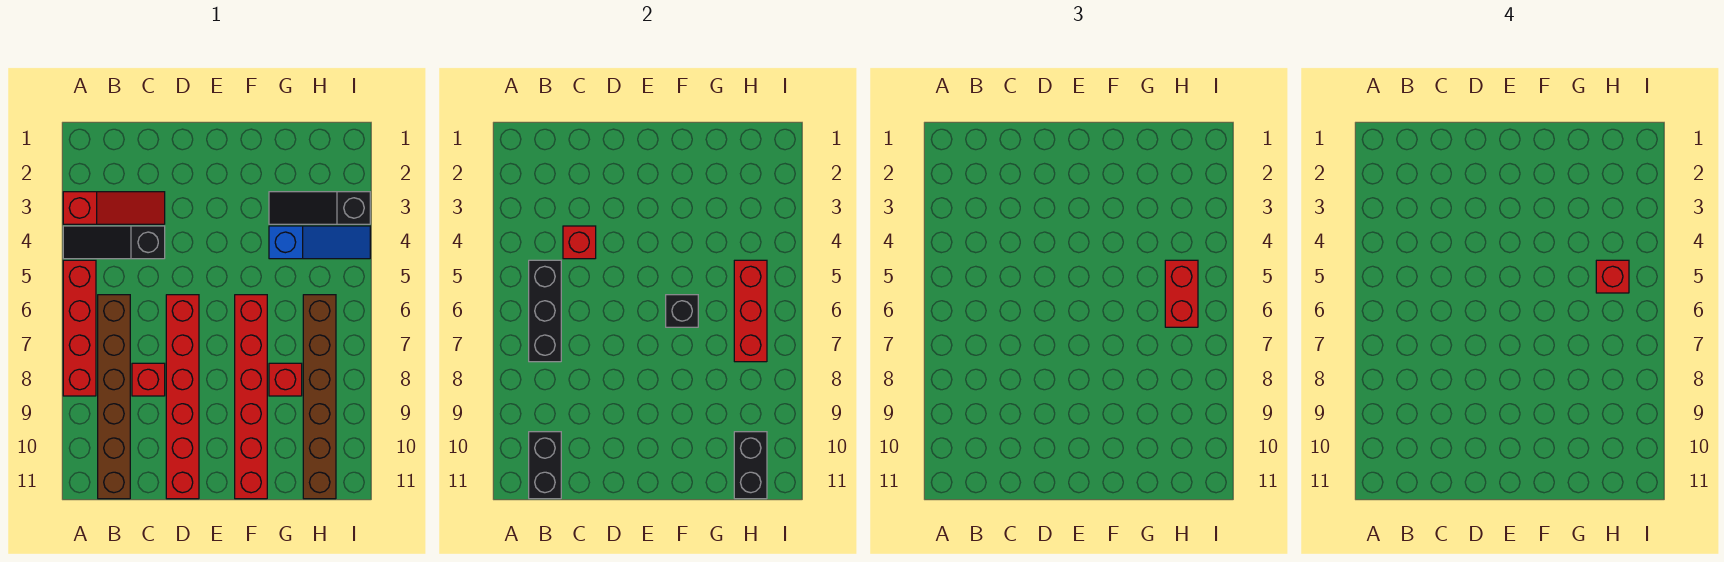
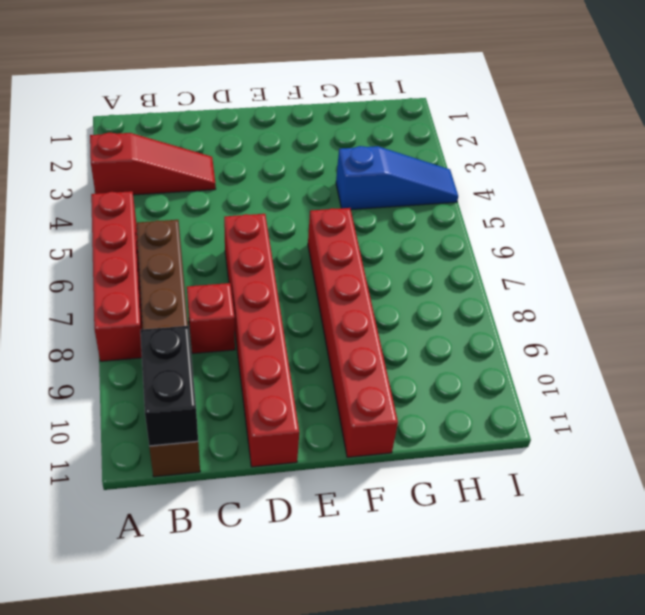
none -> black 1x3 slope [63,226,165,259]
none -> black 1x3 slope [269,192,370,224]
none -> red 1x1 brick [269,363,302,396]

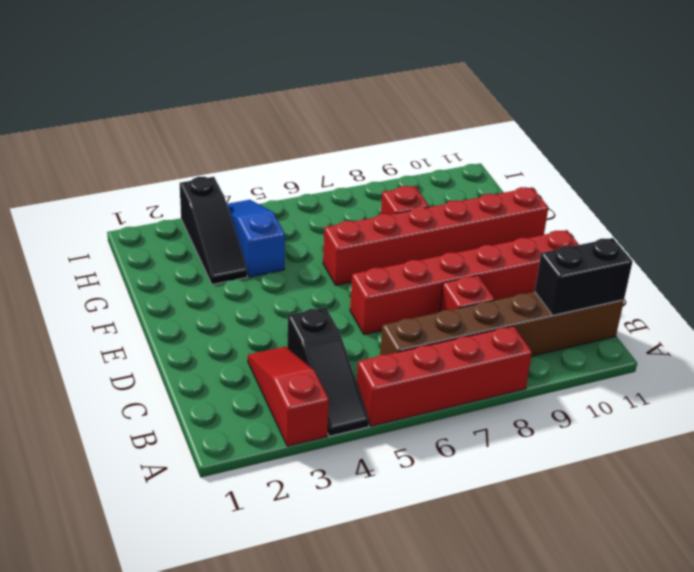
none -> brown 1x6 brick [303,295,336,499]
none -> black 1x3 brick [529,260,561,362]
none -> red 1x1 brick [563,226,596,259]

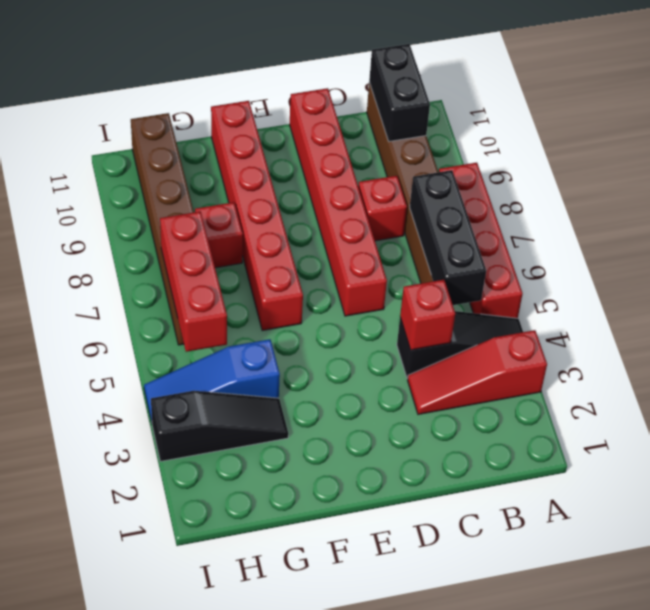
none -> black 1x1 brick [666,295,698,327]
none -> black 1x2 brick [734,432,767,499]
none -> red 1x2 brick [1165,260,1198,327]

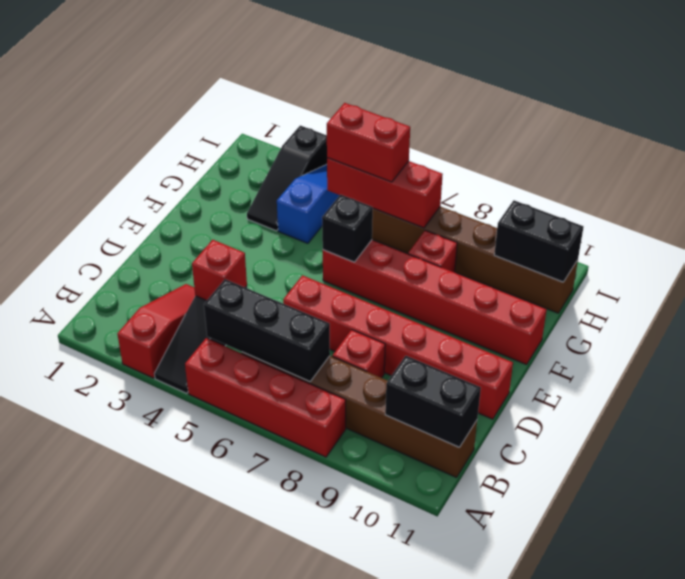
none -> red 1x1 brick [1596,260,1629,293]

